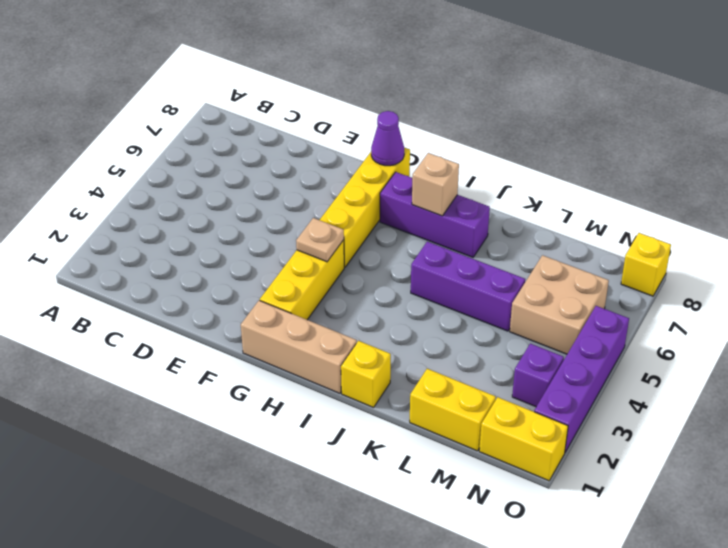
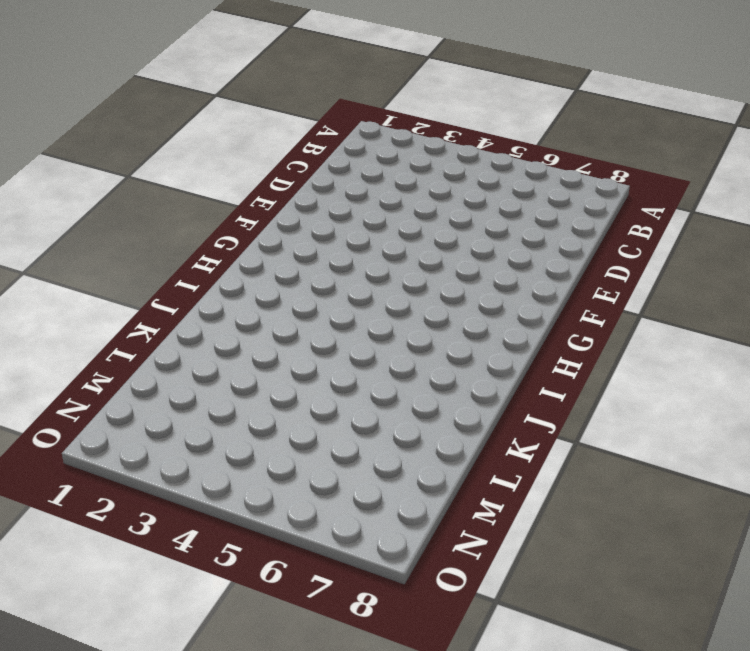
none -> tan 1x3 brick [241,300,357,393]
none -> yellow 1x3 brick [260,240,344,320]
none -> yellow 1x4 brick [320,148,410,267]

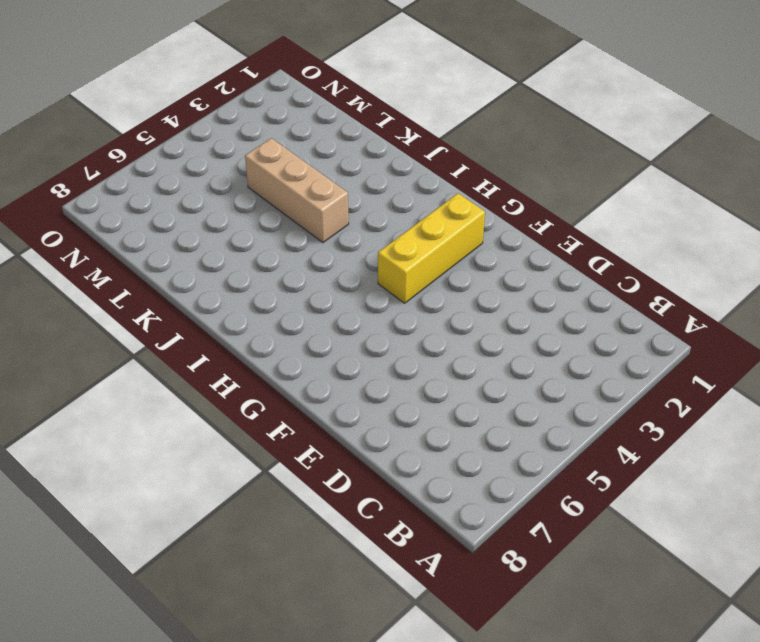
tan 1x3 brick [245,138,349,243] -> tan 1x3 brick moved to [241,300,357,393]
none -> yellow 1x4 brick [320,148,410,267]
none -> purple 1x3 brick [380,172,490,257]
none -> yellow 1x1 brick [341,341,391,408]

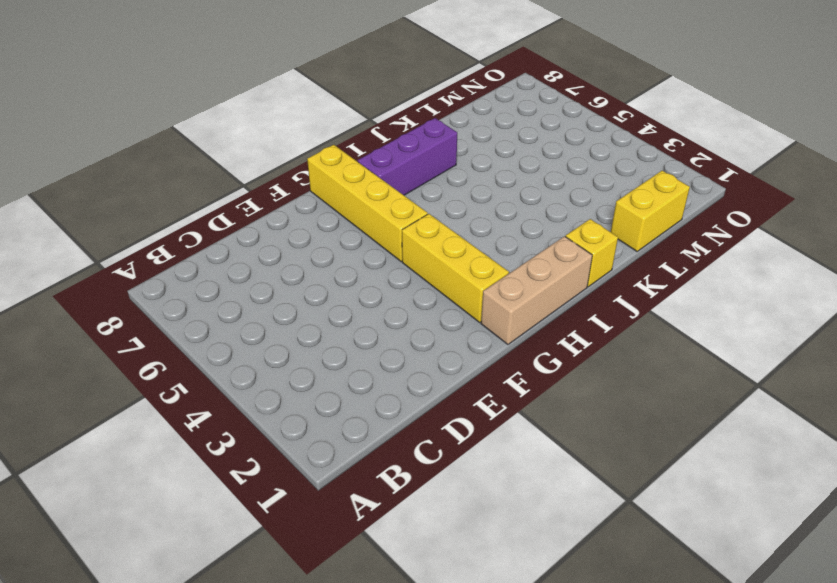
none -> purple 1x3 brick [411,242,525,331]
none -> tan 2x2 brick [510,255,609,354]
none -> yellow 1x2 brick [479,397,568,481]

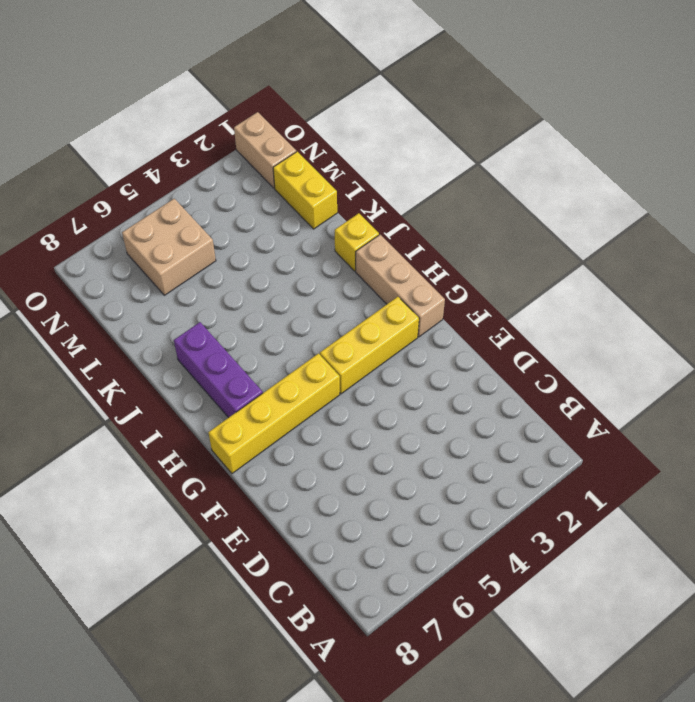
tan 1x2 brick [234,112,296,188] -> yellow 1x2 brick [479,397,568,481]
none -> purple 1x3 brick [411,242,525,331]
none -> purple 1x1 brick [512,344,564,407]
none -> purple 1x4 brick [534,306,629,452]

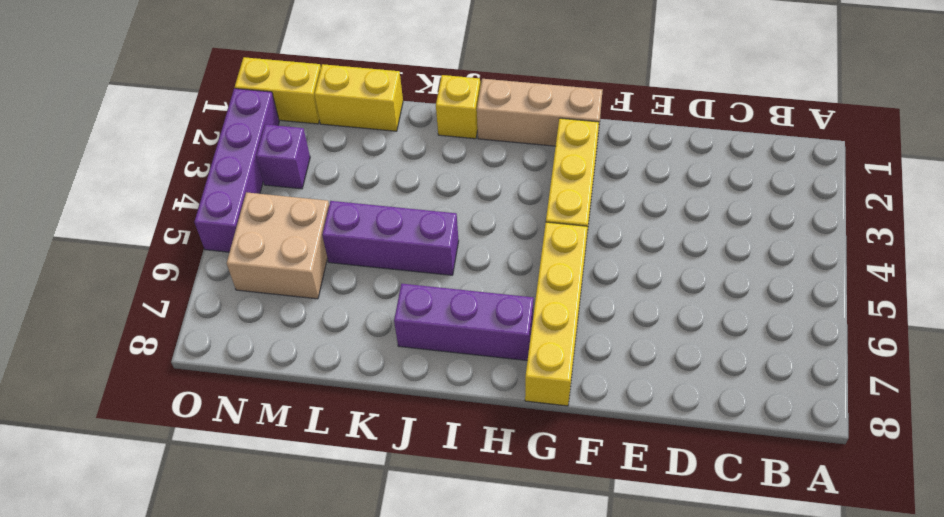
none -> yellow 1x1 brick [621,233,671,296]
none -> tan 1x1 plate [296,218,344,262]
none -> purple 1x1 cone [371,111,404,166]

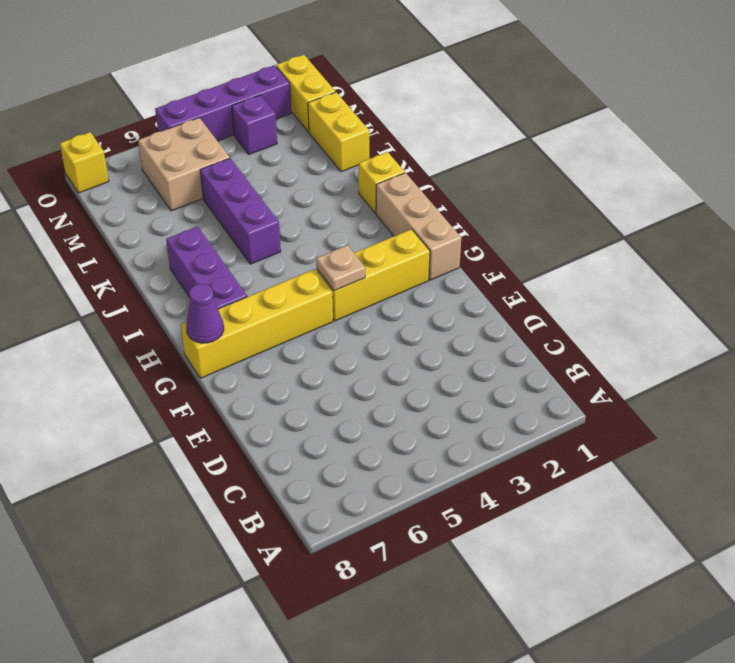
none -> tan 1x1 brick [412,153,459,216]

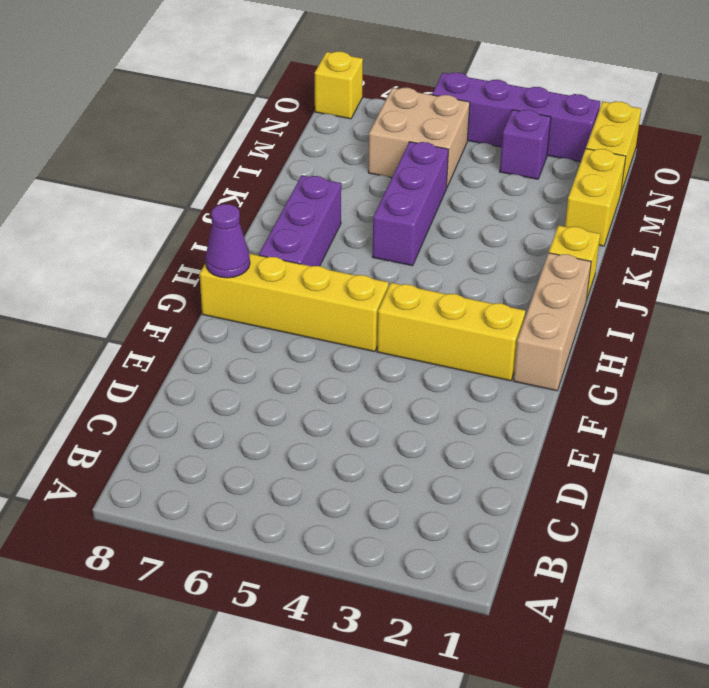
none -> tan 1x1 plate [296,218,344,262]
none -> tan 1x1 brick [412,153,459,216]

